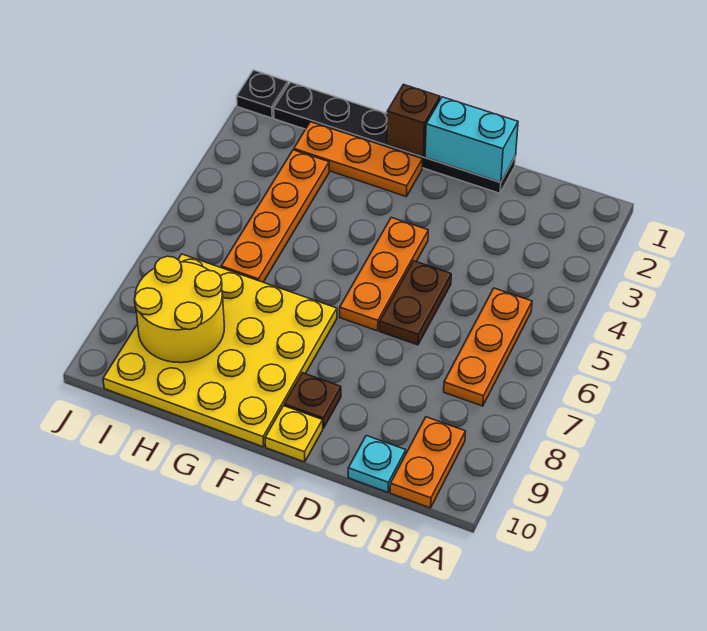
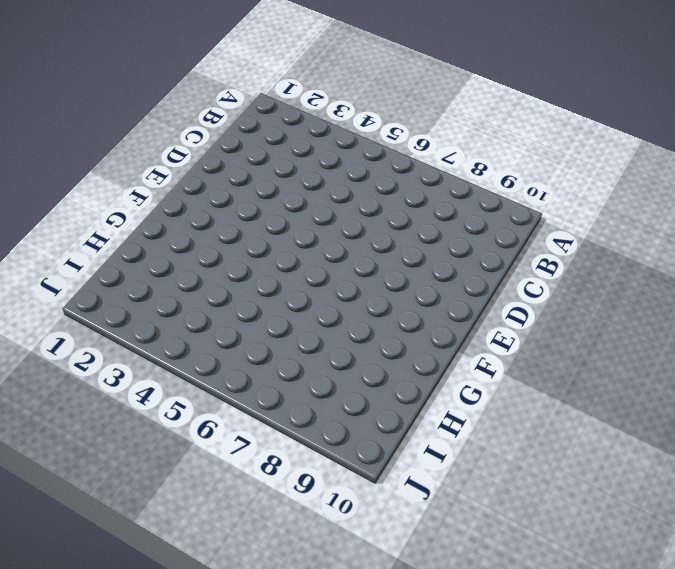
none -> orange 1x3 plate [444,288,532,406]
none -> orange 1x2 plate [390,417,465,508]
none -> cyan 1x1 plate [348,436,406,492]

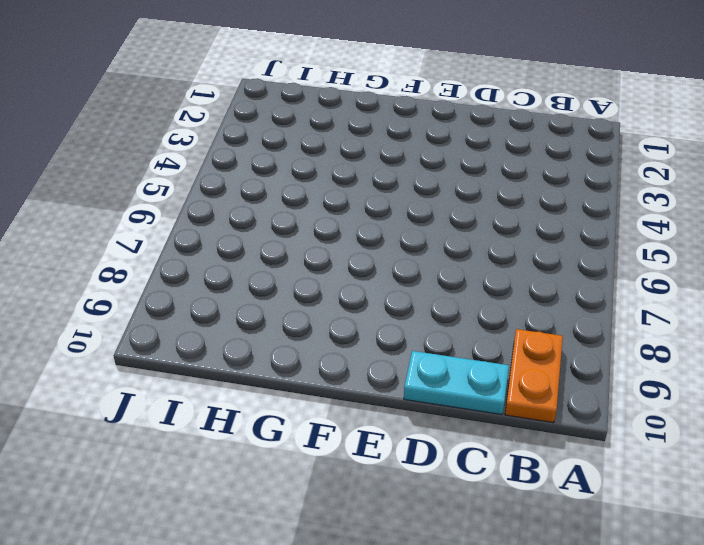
cyan 1x2 plate [404,351,509,415] -> cyan 1x1 plate [348,436,406,492]
none -> orange 1x3 plate [444,288,532,406]
none -> black 1x6 plate [274,82,516,193]
none -> brown 1x2 plate [380,261,451,345]

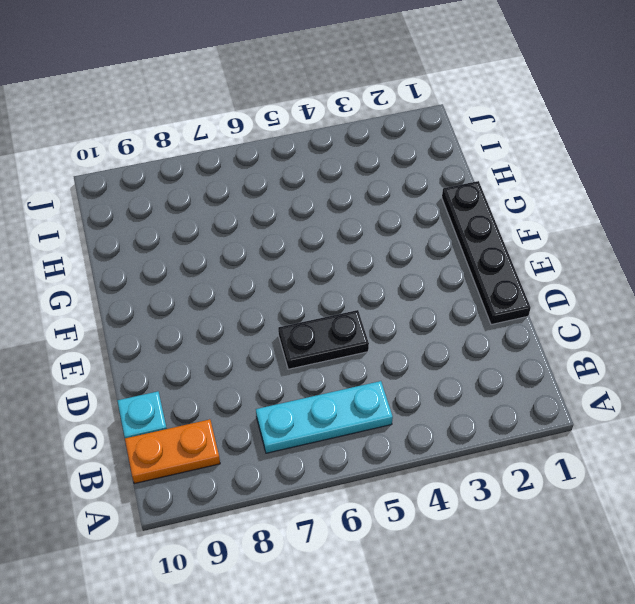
cyan 1x3 plate [256,381,393,453] -> orange 1x3 plate [444,288,532,406]
black 1x4 plate [442,181,531,325] -> black 1x6 plate [274,82,516,193]
black 1x2 plate [278,310,369,369] -> brown 1x2 plate [380,261,451,345]
none -> orange 1x3 plate [340,217,428,331]
none -> brown 1x1 plate [284,373,341,428]
none -> yellow 1x1 plate [265,406,323,462]

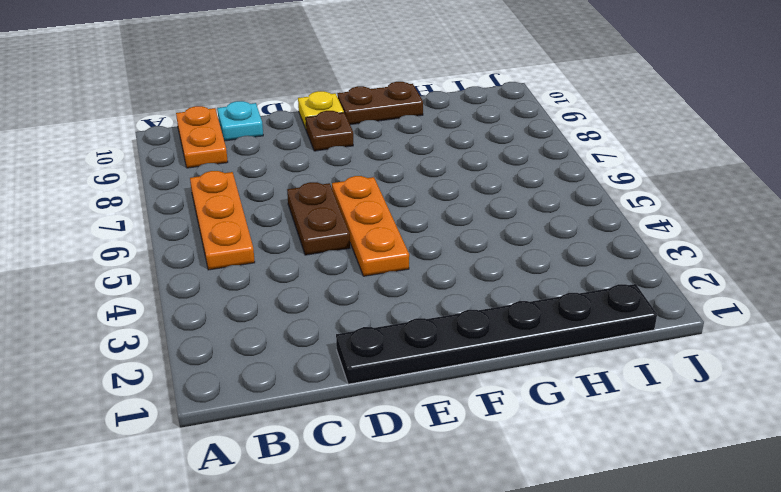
brown 1x2 plate [337,82,423,125] -> yellow 4x4 plate [103,254,337,447]
none -> orange 1x3 plate [294,122,422,197]
none -> orange 1x4 plate [221,150,329,282]
none -> black 1x1 plate [237,70,288,118]

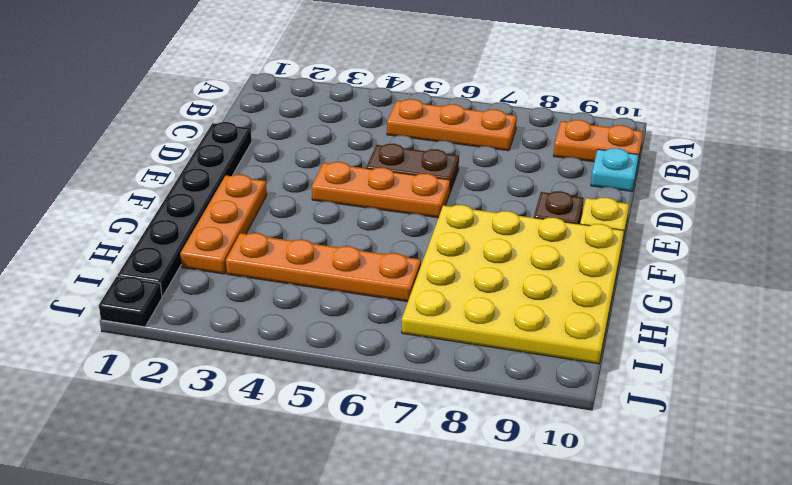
none -> cyan 1x2 brick [425,97,518,182]
none -> brown 1x1 brick [387,84,440,157]
none -> yellow 2x2 round brick [134,256,225,363]

